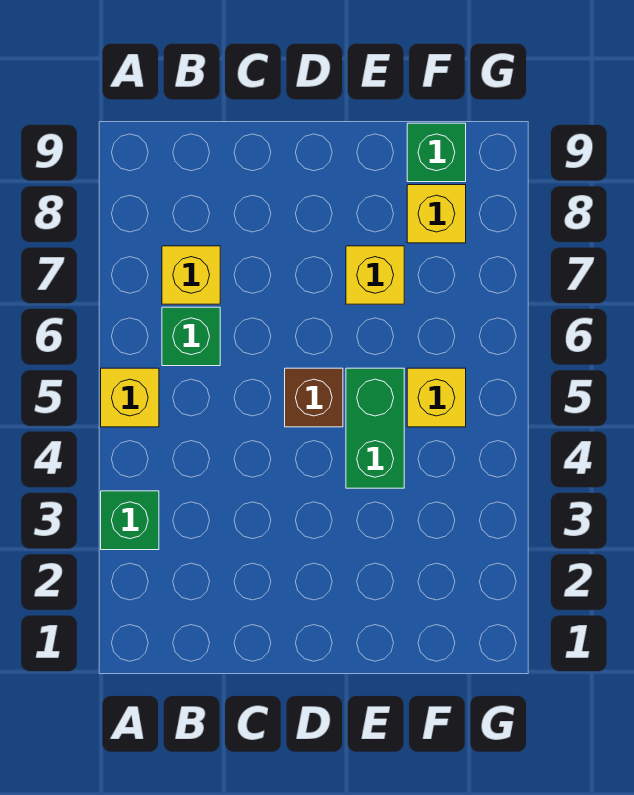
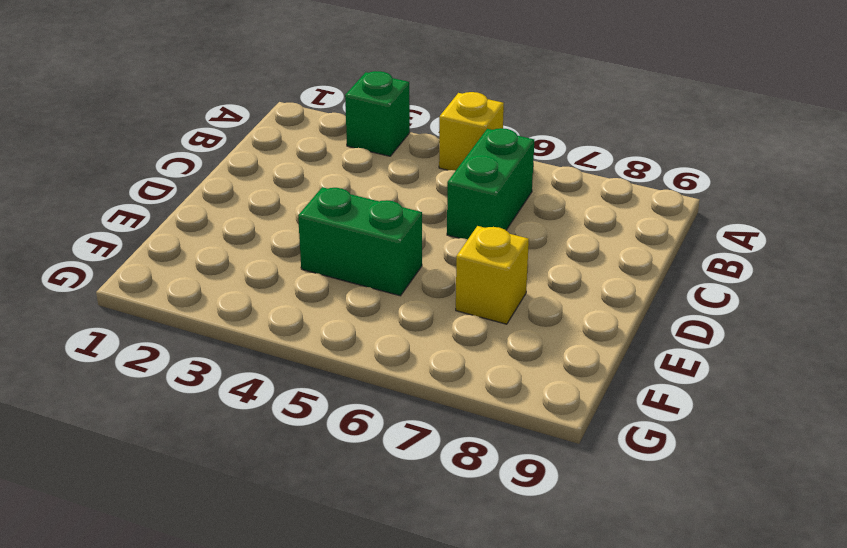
green 1x2 brick [447,128,534,239] -> green 1x1 brick [162,307,220,366]
none -> yellow 1x1 brick [162,246,220,304]
none -> brown 1x1 brick [285,368,343,427]

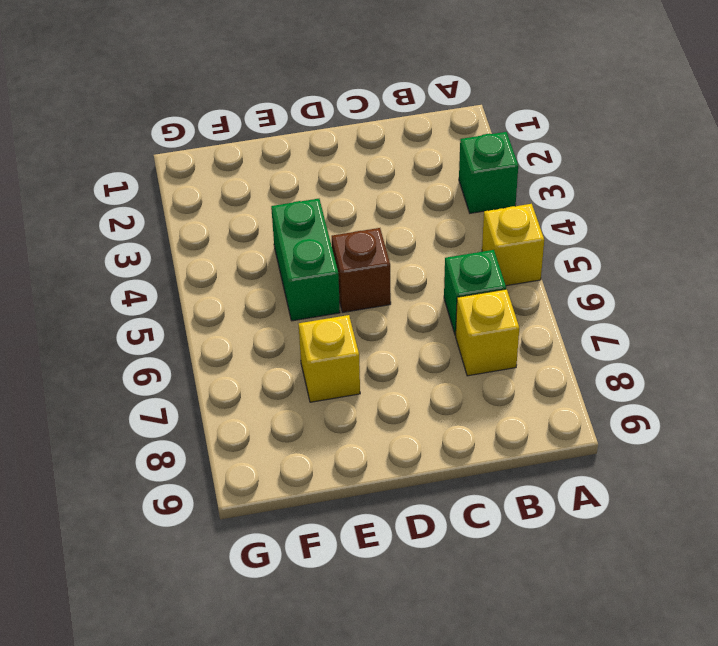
none -> yellow 1x1 brick [407,368,466,427]
none -> yellow 1x1 brick [407,185,466,243]

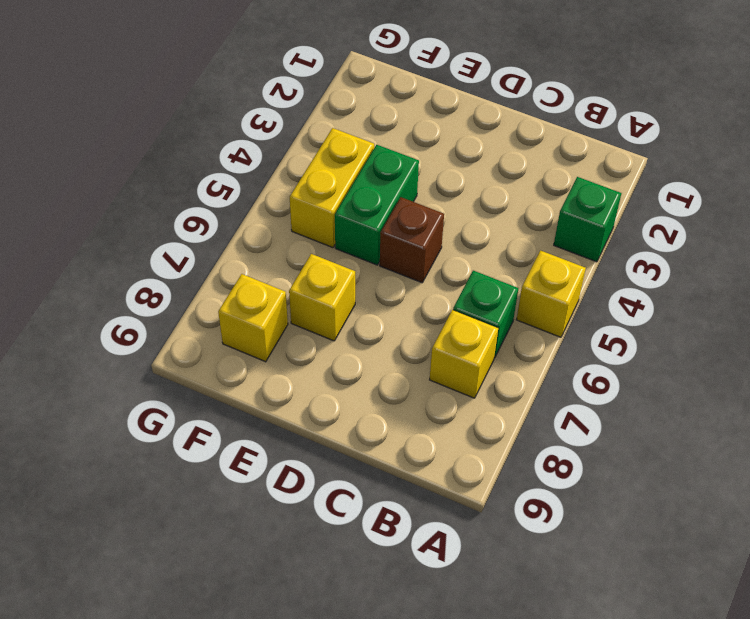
yellow 1x2 brick [290,128,374,248] -> yellow 1x1 brick [407,368,466,427]
none -> green 1x1 brick [407,123,466,182]

